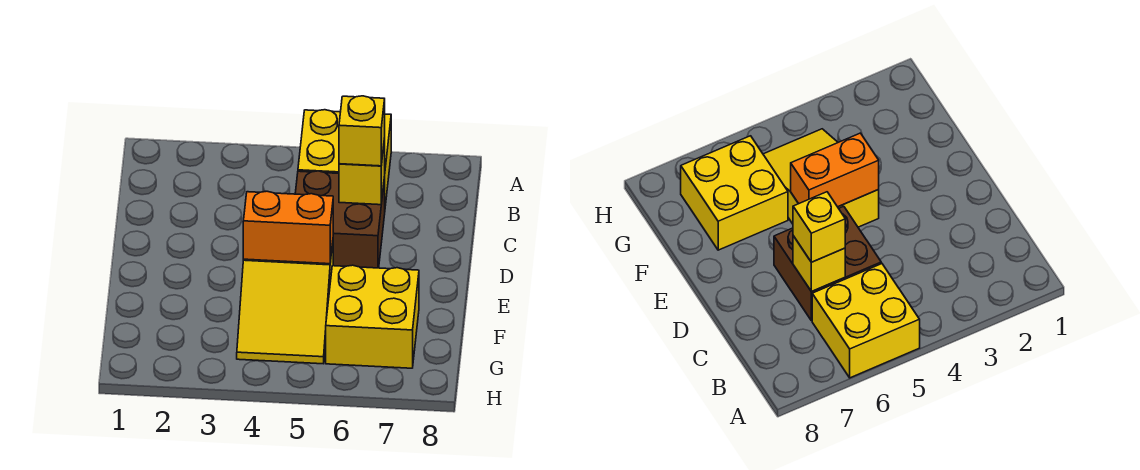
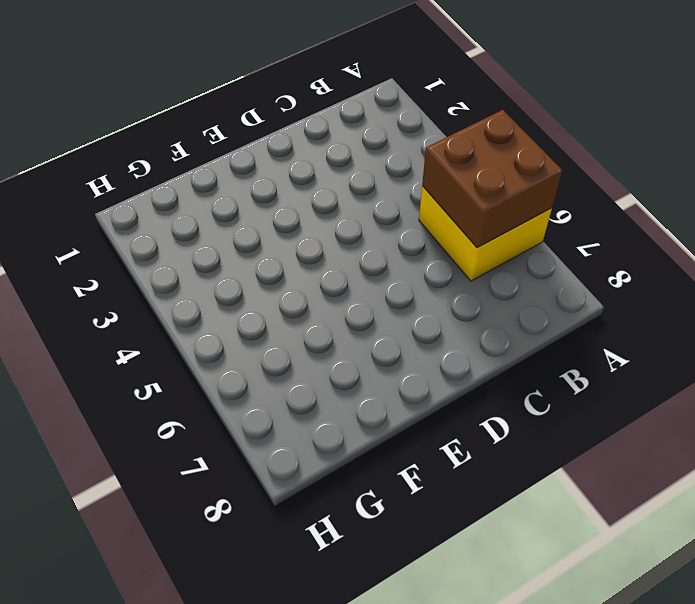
brown 2x2 brick [422,110,562,248] -> brown 2x2 brick moved to [295,171,385,268]
none -> yellow 2x3 slope [237,243,333,364]
none -> yellow 2x2 brick [326,265,419,368]

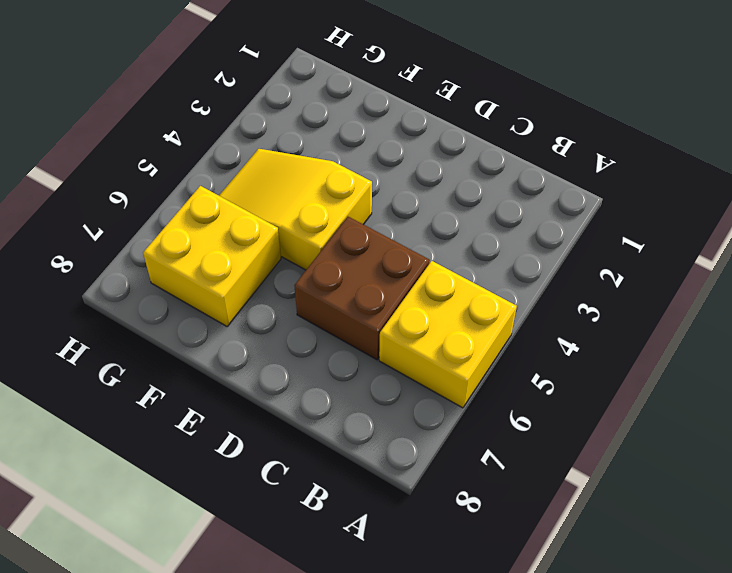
none -> yellow 1x1 brick [339,138,385,205]
none -> orange 1x2 brick [243,191,333,264]

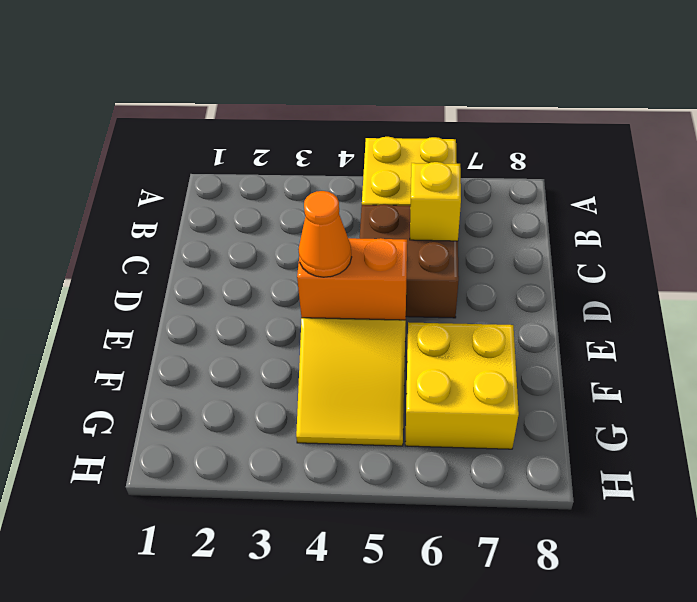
orange 1x1 cone [298,191,352,277] -> none
none -> yellow 1x1 brick [339,96,385,166]

